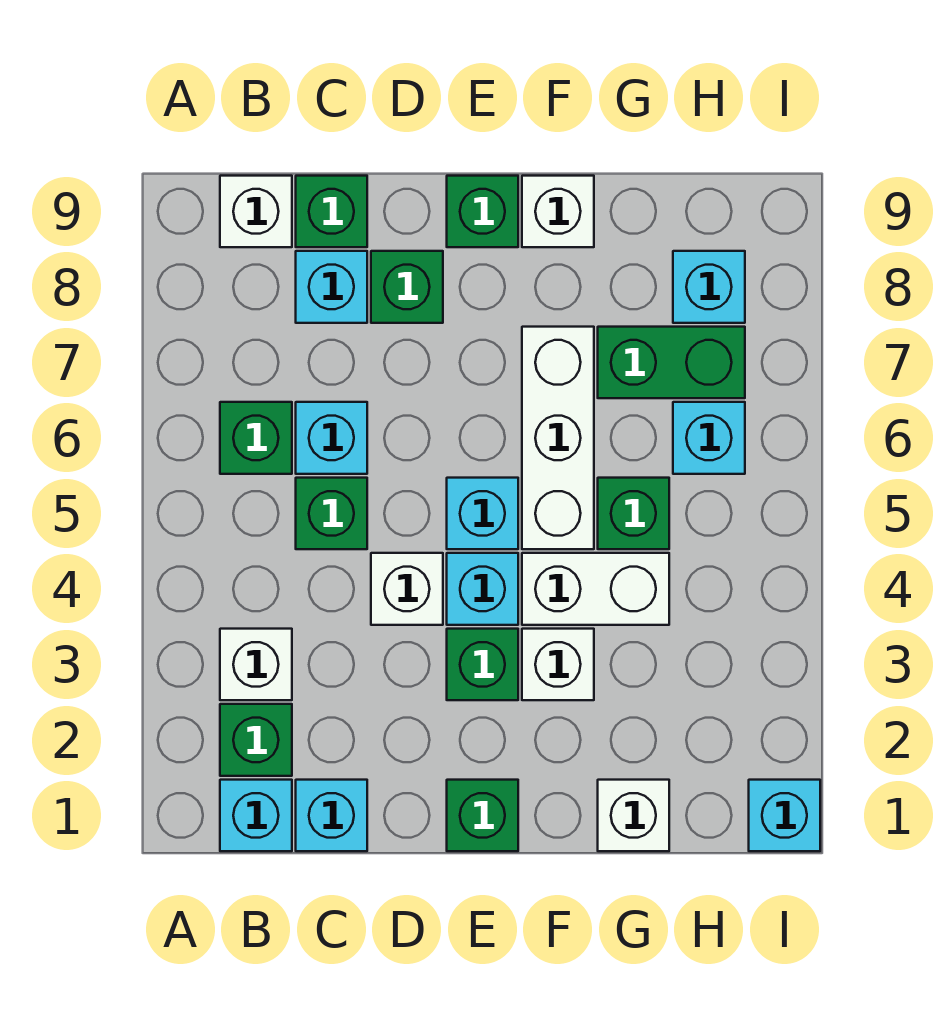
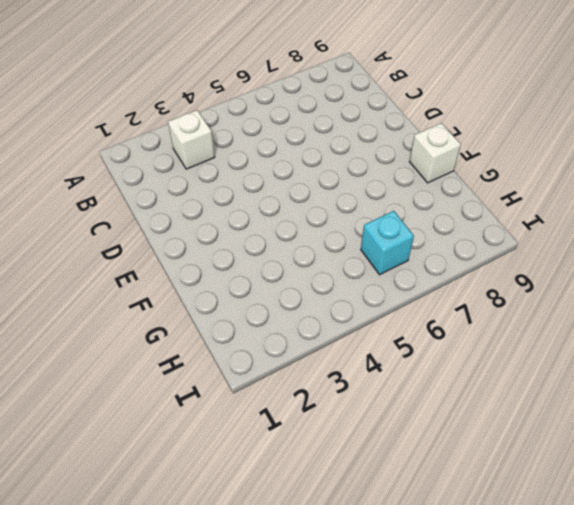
none -> cyan 1x1 brick [220,780,292,851]
none -> green 1x1 brick [220,704,292,776]
none -> green 1x1 brick [220,402,292,474]

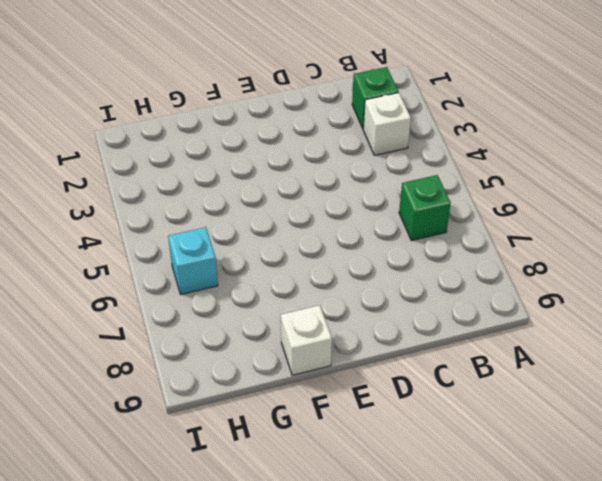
none -> cyan 1x1 brick [220,780,292,851]
none -> white 1x1 brick [220,176,292,247]
none -> cyan 1x1 brick [296,780,367,851]

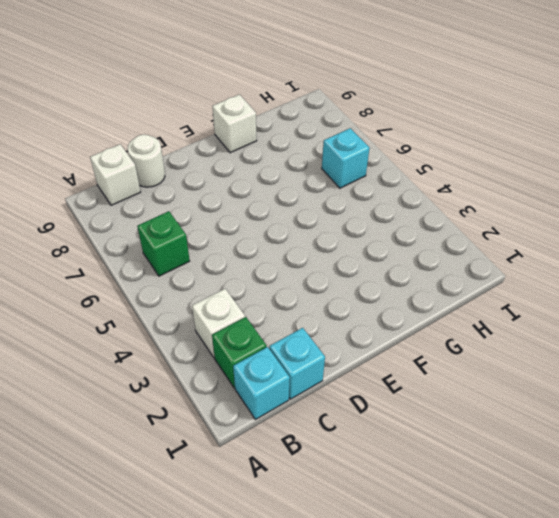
white 1x1 round brick [128,134,165,187] -> green 1x1 brick [296,176,367,247]
none -> green 1x1 brick [296,478,367,549]
none -> cyan 1x1 brick [296,402,367,474]
none -> cyan 1x1 brick [296,251,367,323]

